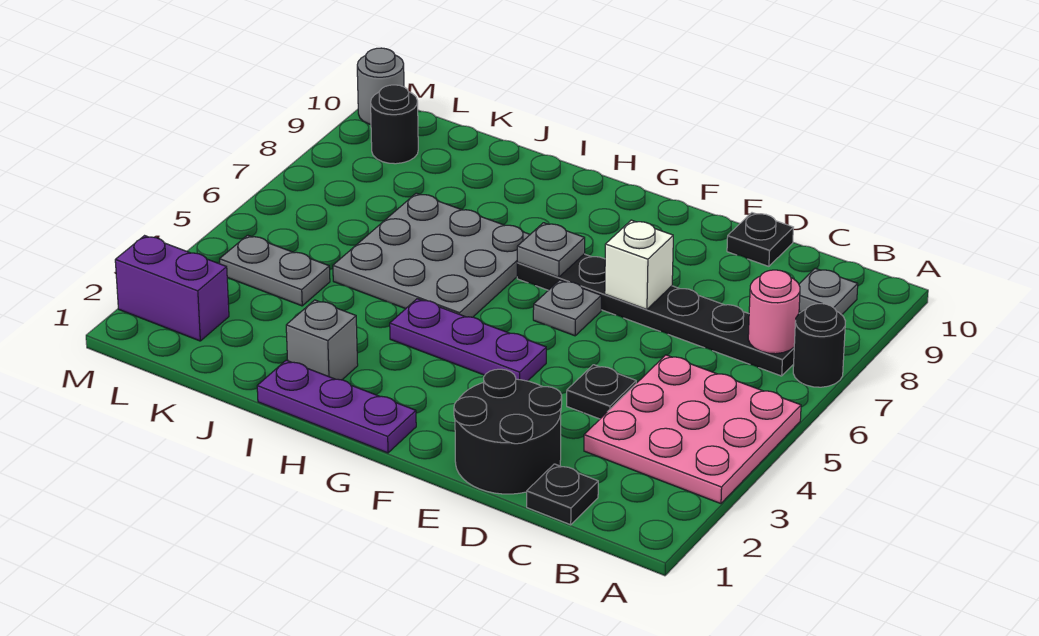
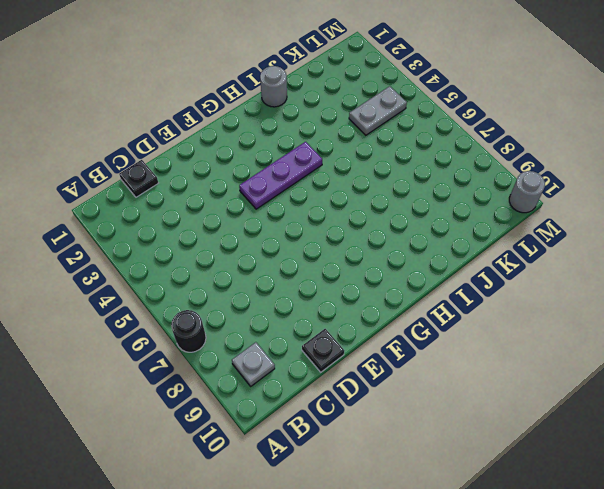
grey 1x1 round brick [260,66,287,107] -> purple 1x3 plate [257,360,416,453]
none -> pink 3x3 plate [584,355,801,504]
none -> black 1x6 plate [517,254,794,376]
none -> black 2x2 round brick [454,369,562,494]

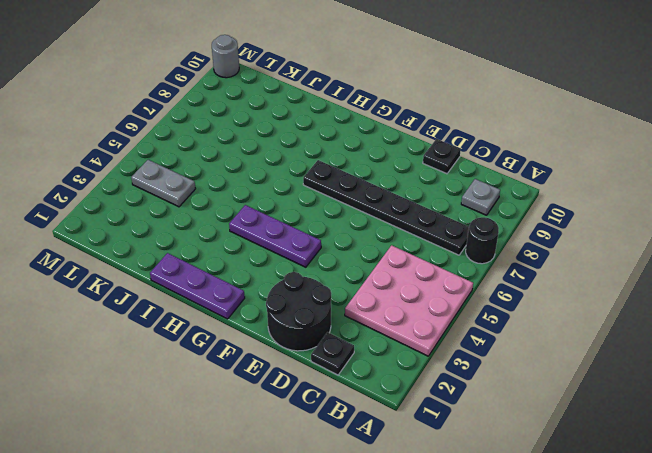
none -> black 1x1 plate [567,365,636,419]
none -> grey 1x1 plate [533,280,601,336]
none -> grey 3x3 plate [333,193,530,317]

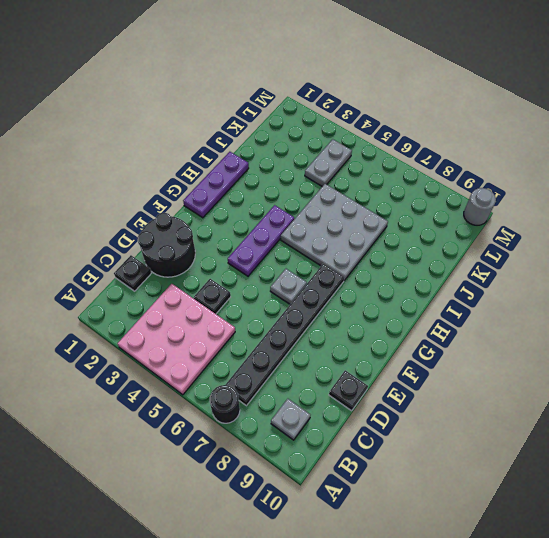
none -> grey 1x1 brick [286,300,358,380]
none -> purple 1x2 brick [115,236,229,341]
none -> black 1x1 round brick [371,85,418,164]

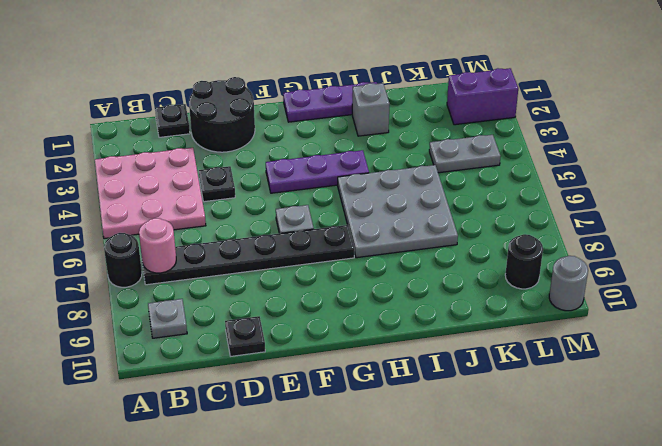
none -> white 1x1 brick [605,220,673,310]
none -> grey 1x1 plate [517,223,585,277]

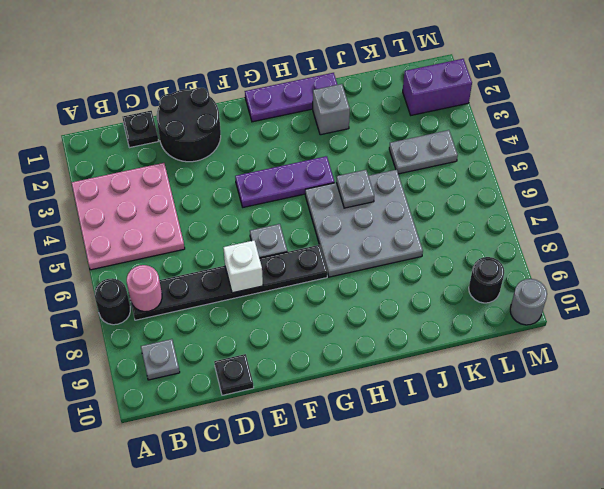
grey 1x1 plate [336,170,374,208] -> grey 1x1 plate moved to [517,223,585,277]
none -> black 1x1 plate [567,365,636,419]

